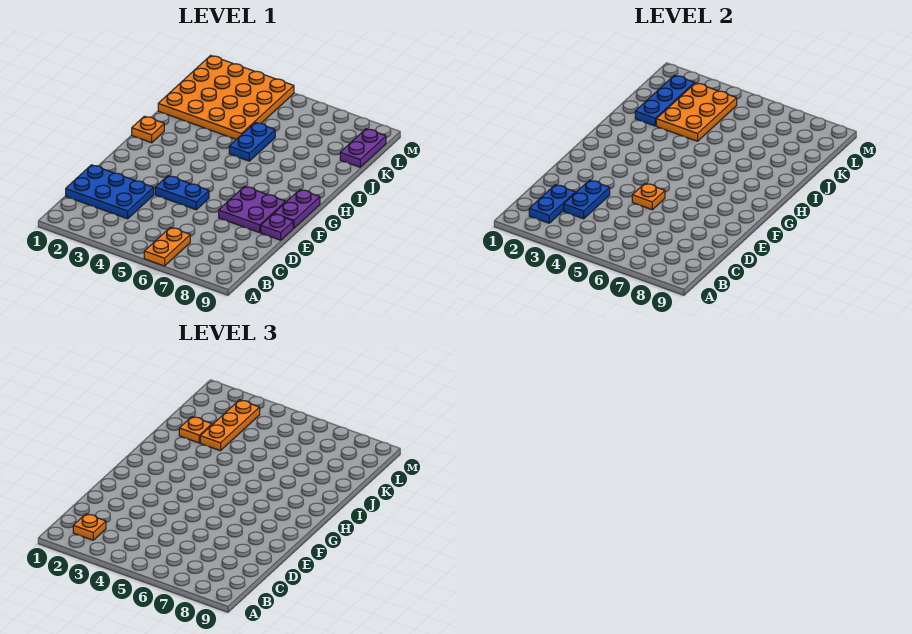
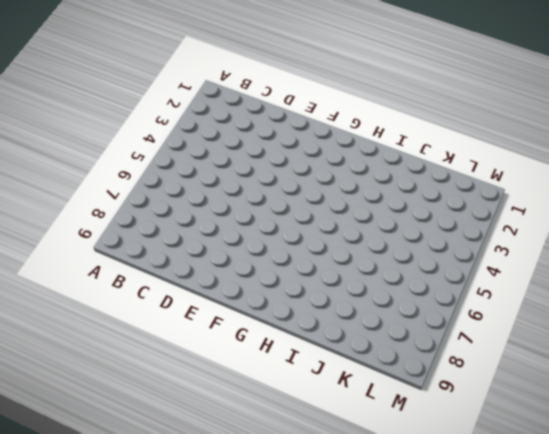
none -> orange 1x2 plate [144,227,190,266]
none -> blue 2x3 plate [66,165,154,219]
none -> blue 1x2 plate [155,176,209,210]

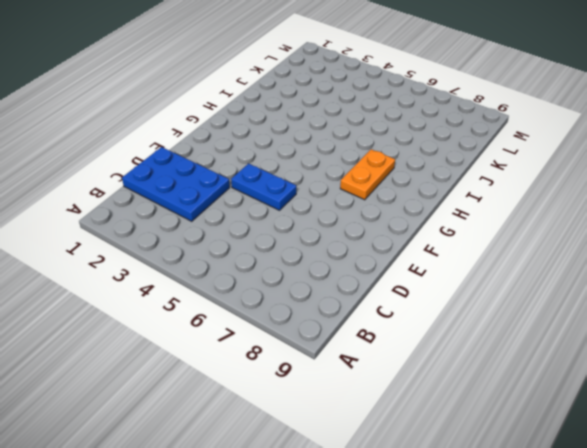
orange 1x2 plate [340,149,395,200] -> orange 1x2 plate moved to [144,227,190,266]
none -> purple 2x2 plate [219,186,286,233]
none -> purple 1x1 plate [261,214,293,240]
none -> purple 1x2 plate [274,190,320,228]

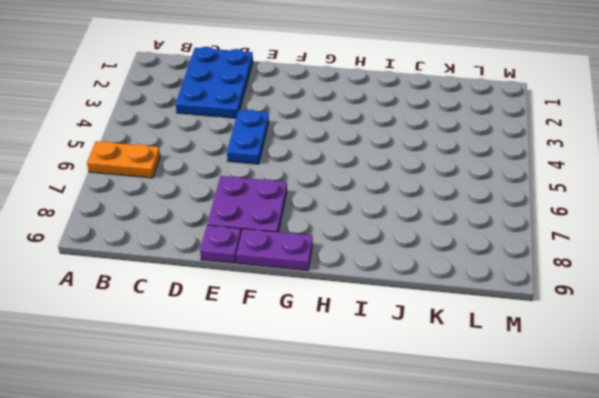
none -> orange 1x1 plate [132,116,164,143]
none -> blue 1x2 plate [229,122,275,161]
none -> orange 4x4 plate [158,55,294,140]

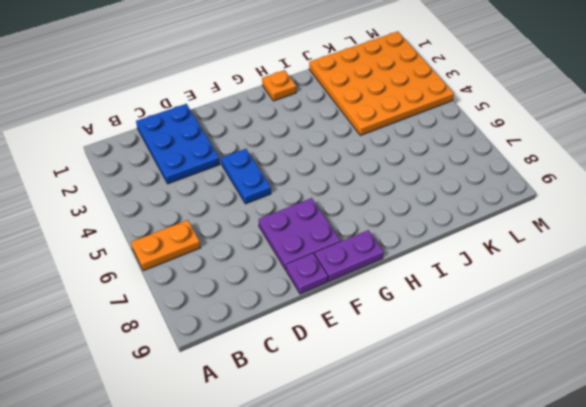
none -> blue 1x2 plate [229,122,275,161]
none -> purple 1x2 plate [340,129,386,167]
none -> blue 1x2 plate [529,185,575,223]

